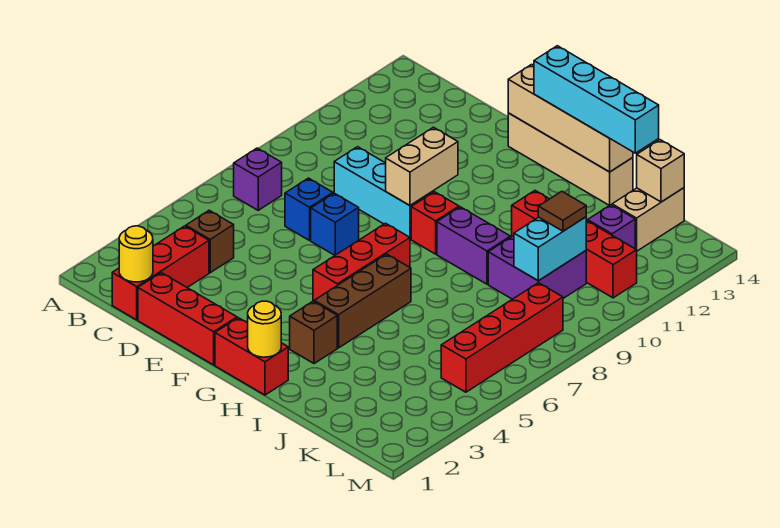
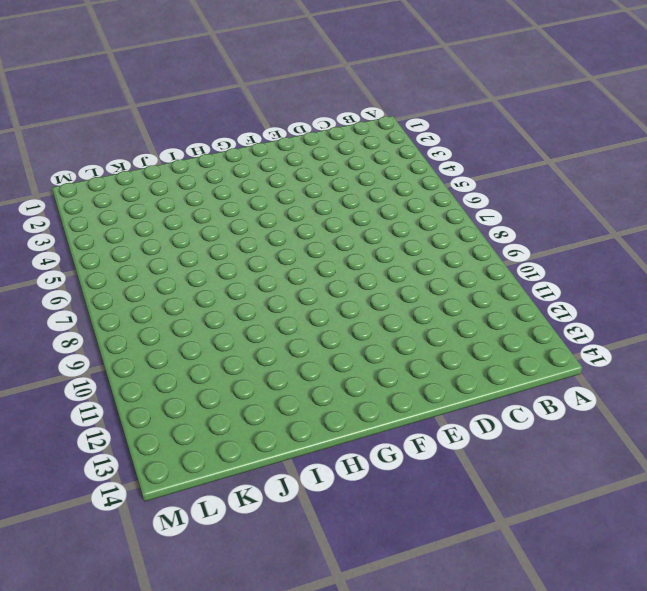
none -> purple 1x1 brick [234,148,282,210]
none -> red 1x3 brick [112,226,209,320]
none -> brown 1x1 brick [186,210,234,273]

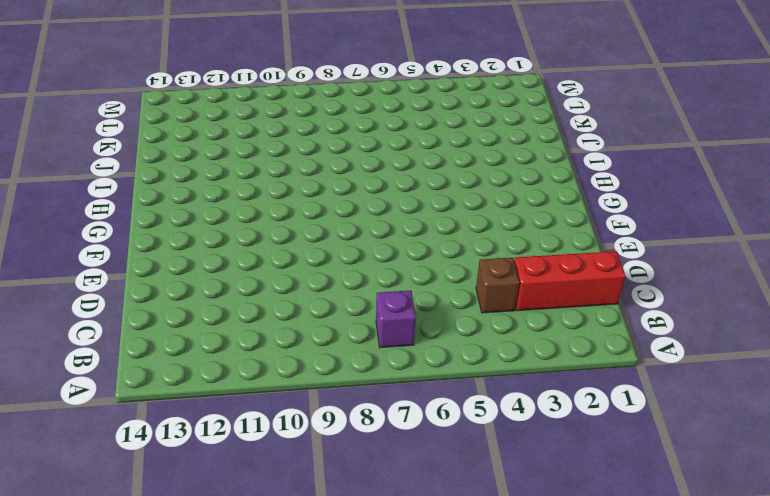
none -> red 1x3 brick [138,273,237,365]
none -> blue 1x1 brick [285,178,333,240]
none -> cyan 1x3 brick [334,147,433,239]

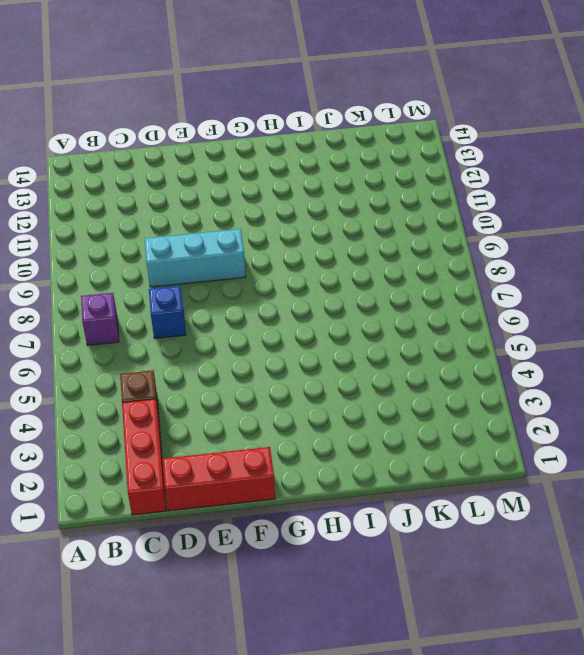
none -> blue 1x1 brick [311,193,359,255]
none -> tan 1x4 brick [508,113,633,205]
none -> red 1x2 brick [215,318,288,395]

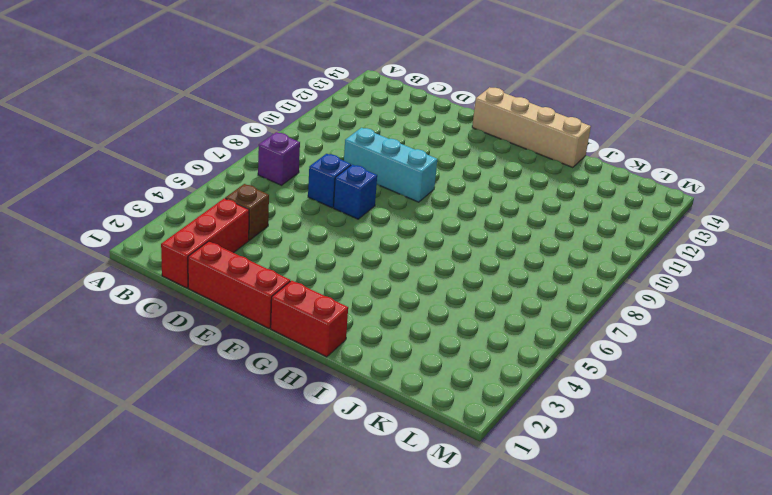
none -> red 1x3 brick [313,223,410,301]
none -> red 1x1 brick [411,192,459,254]
none -> brown 1x1 brick [290,301,337,364]

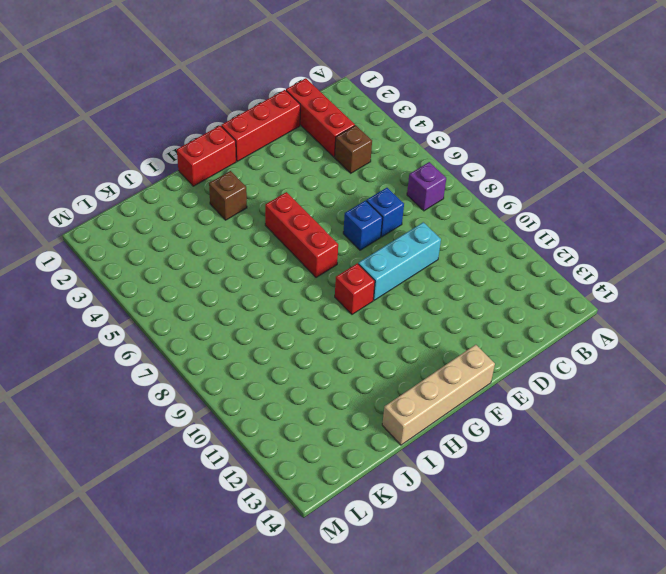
none -> brown 1x3 brick [314,254,411,348]
none -> purple 1x2 brick [437,207,510,284]
none -> red 1x4 brick [512,191,637,298]

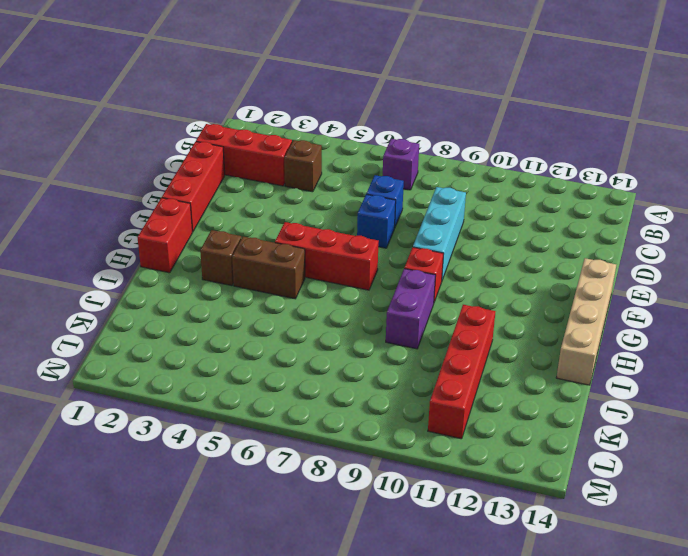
brown 1x2 brick [232,236,305,299] -> brown 1x3 brick [314,254,411,348]
none -> purple 2x2 brick [488,236,586,299]
none -> purple 1x1 brick [588,205,635,249]
none -> tan 1x2 brick [612,188,684,251]

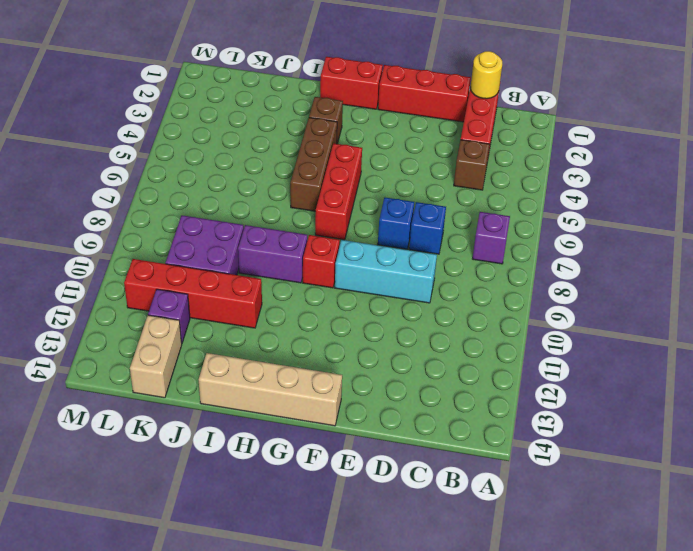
none -> red 1x4 brick [441,283,563,392]
none -> tan 1x2 brick [386,127,458,205]
none -> tan 1x4 brick [508,64,633,172]

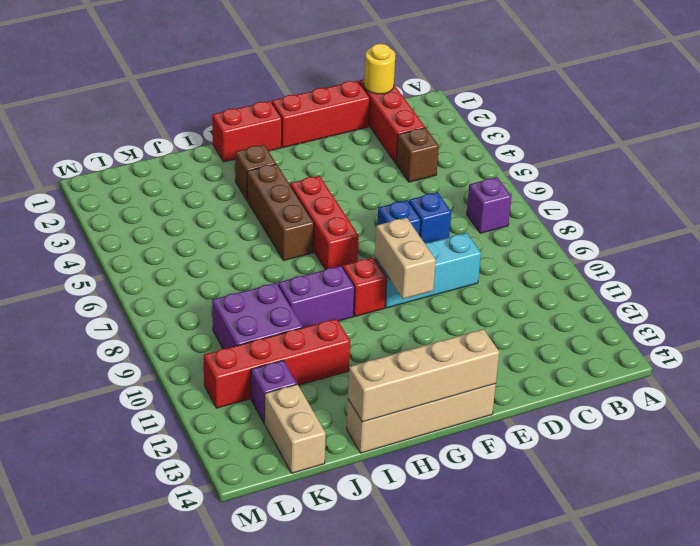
none -> red 1x4 brick [441,283,563,392]
none -> yellow 1x1 round brick [248,301,281,357]
none -> cyan 1x2 brick [514,217,586,281]

